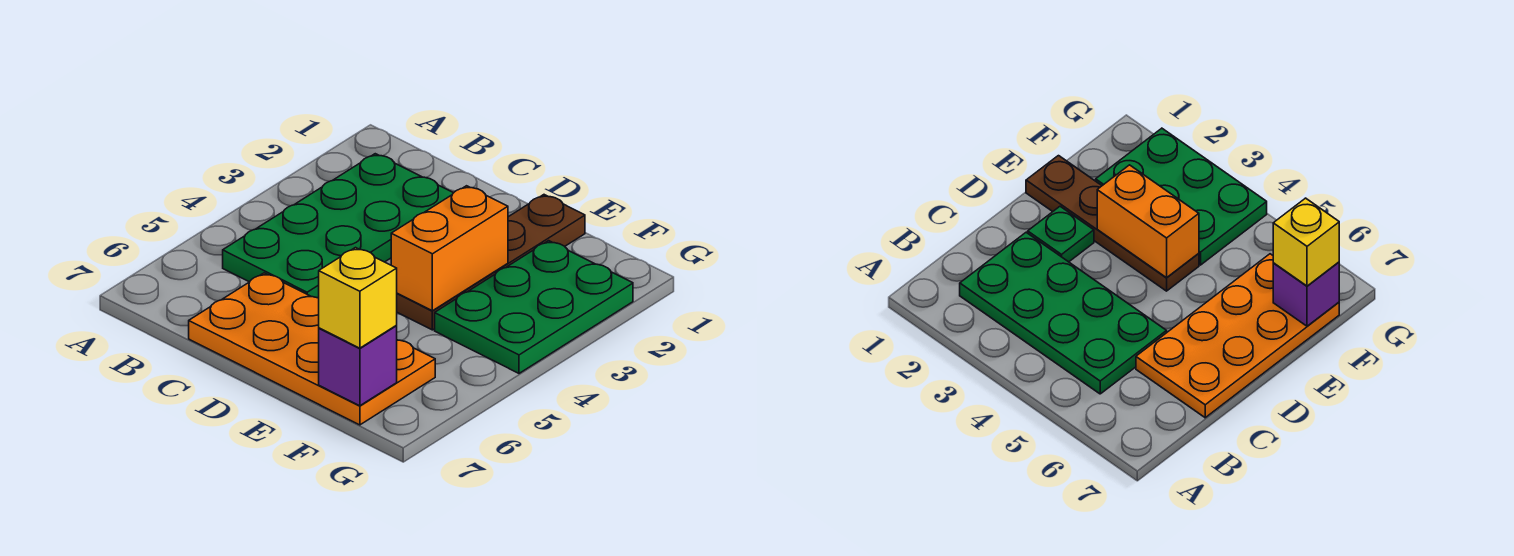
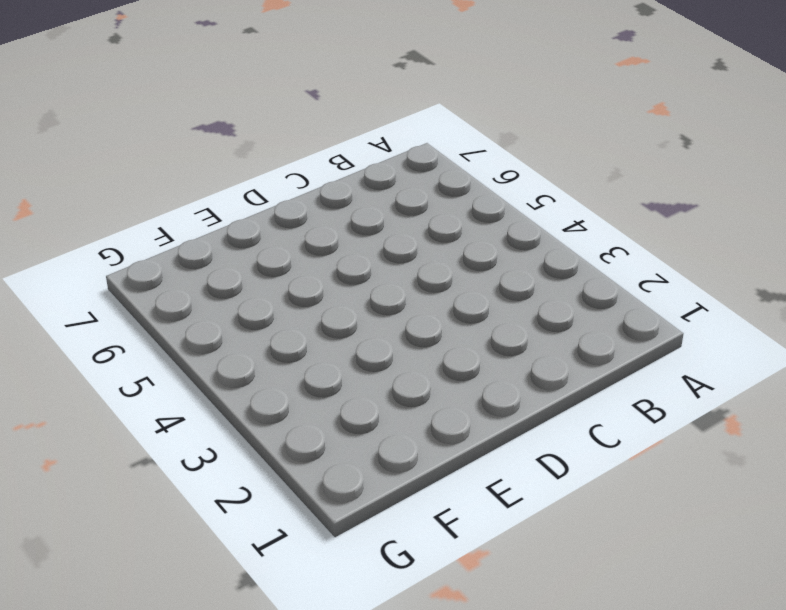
none -> green 2x4 plate [223,154,453,298]
none -> orange 2x4 plate [189,273,435,425]

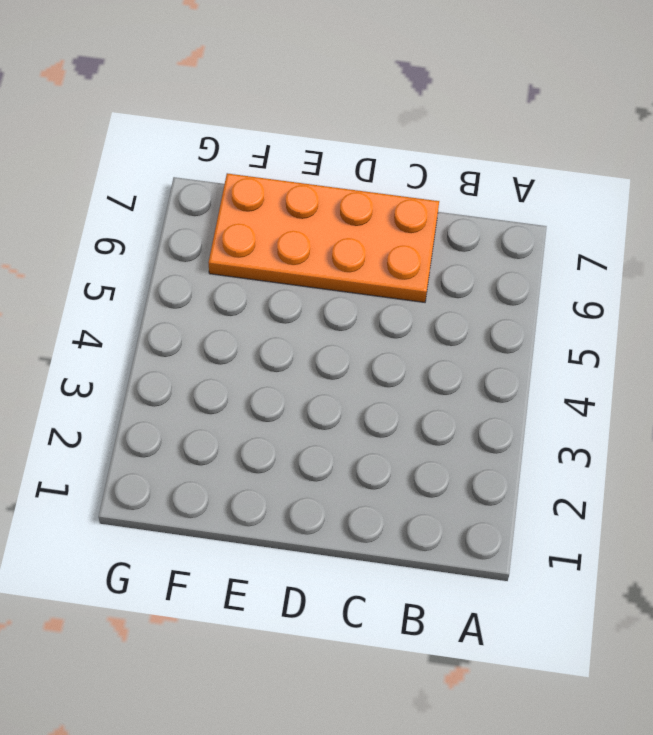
none -> green 2x4 plate [223,154,453,298]
none -> green 1x1 plate [1028,206,1094,262]

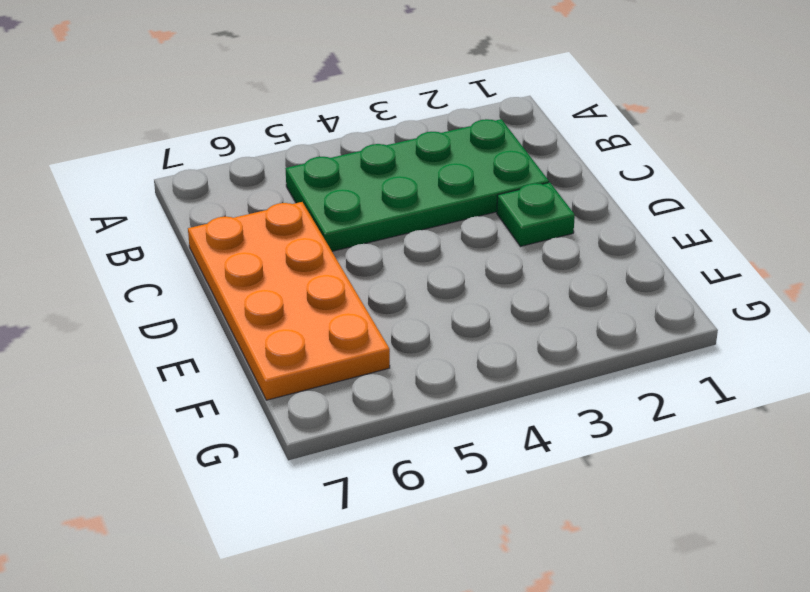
none -> brown 1x4 plate [397,195,585,330]
none -> green 2x3 plate [435,241,633,373]

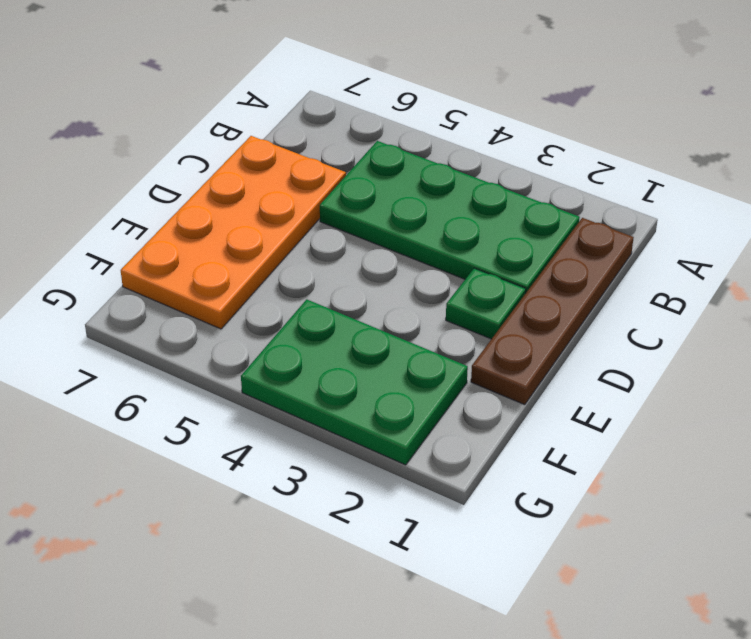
brown 1x4 plate [471,218,634,405] -> brown 1x4 plate turned to [397,195,585,330]
none -> orange 1x2 brick [391,186,508,311]
none -> purple 1x1 brick [319,326,397,406]

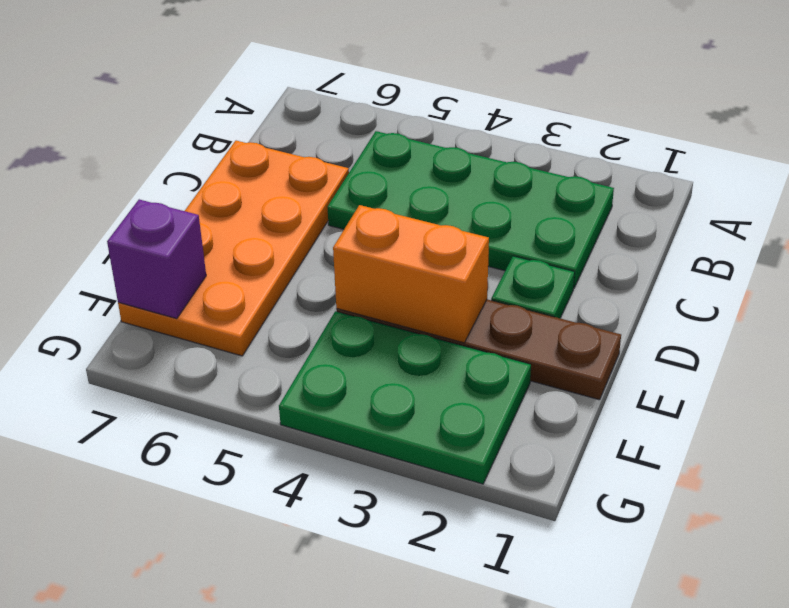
none -> yellow 1x1 brick [319,248,397,348]

